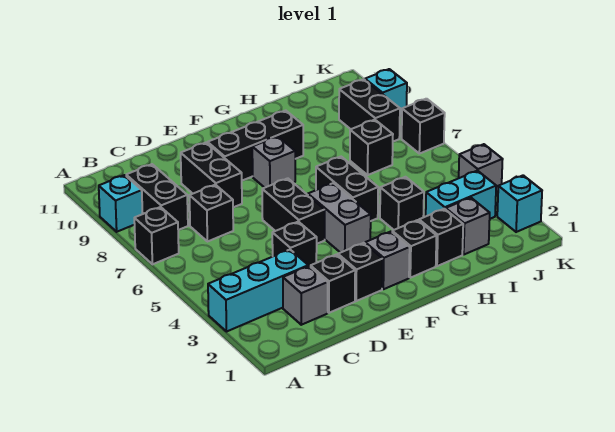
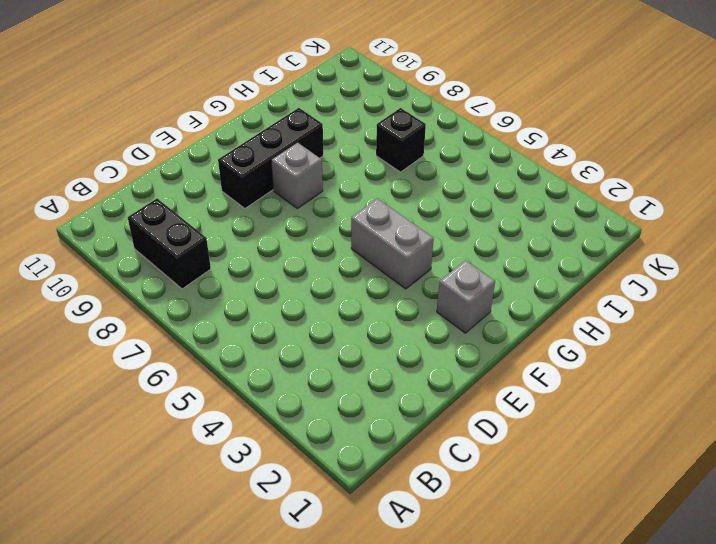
none -> cyan 1x3 brick [208,250,308,332]
none -> black 1x1 brick [134,207,179,264]
none -> cyan 1x1 brick [99,175,143,232]

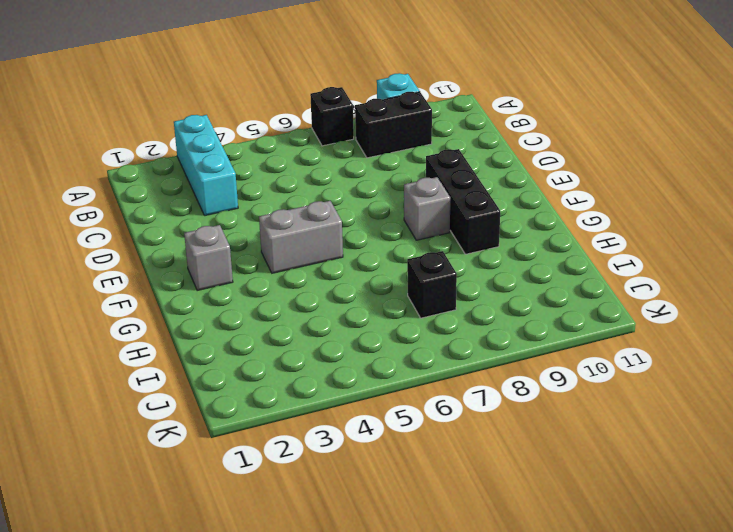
none -> grey 1x1 brick [283,266,328,325]
none -> black 1x1 brick [189,185,233,242]
none -> black 1x1 brick [311,254,355,313]

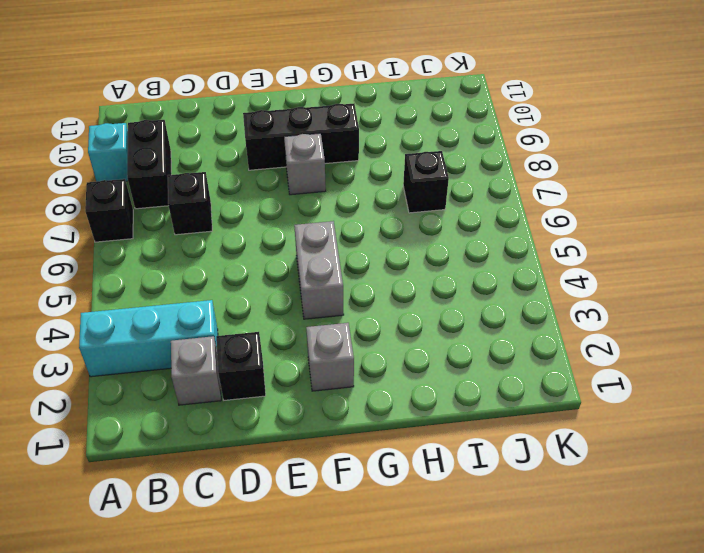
none -> black 1x1 brick [272,222,317,267]
none -> black 1x2 brick [181,143,242,207]
none -> black 1x1 brick [338,243,383,301]

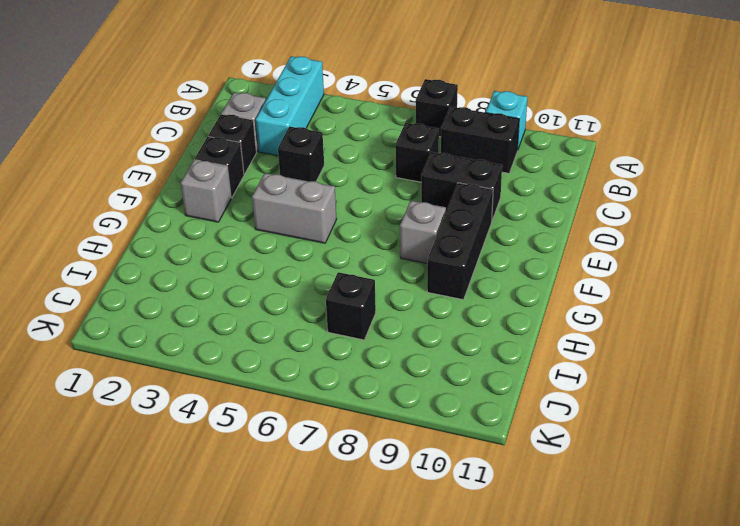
none -> black 1x2 brick [262,178,325,244]
none -> black 1x1 brick [392,220,437,278]
none -> black 1x2 brick [316,157,378,221]

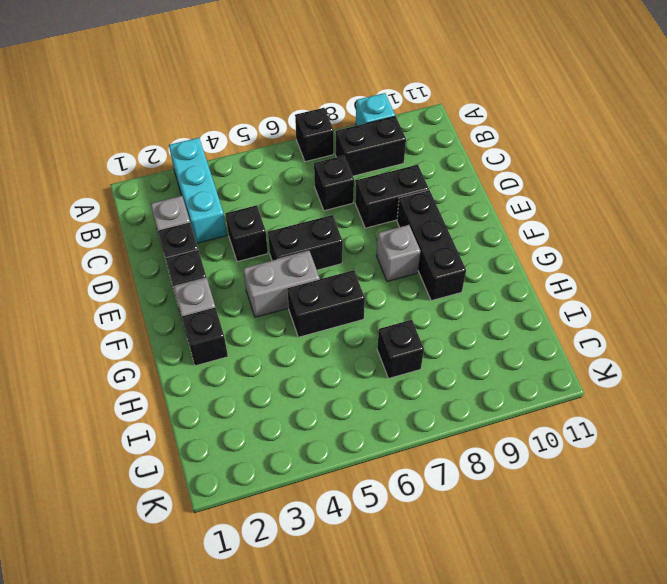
none -> black 1x1 brick [419,209,463,266]
none -> black 1x1 brick [380,177,424,230]
none -> grey 1x1 brick [446,198,490,254]

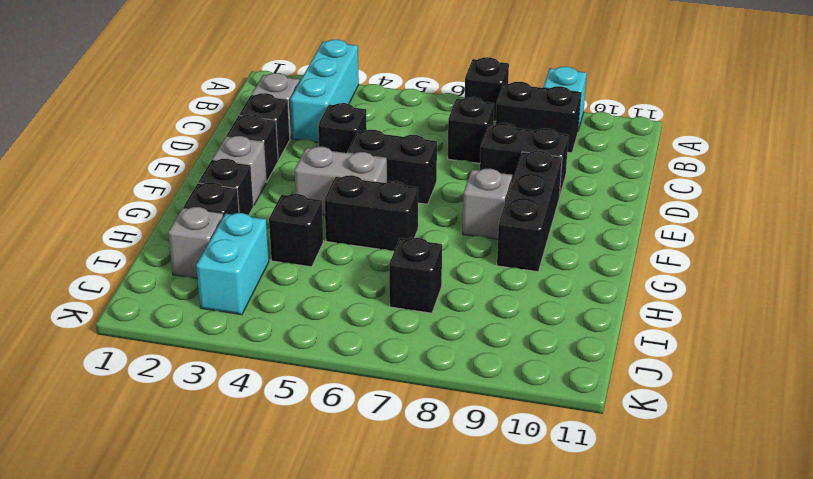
none -> black 1x2 brick [339,79,400,142]
none -> cyan 1x1 brick [497,175,542,232]
none -> grey 1x1 brick [459,144,503,192]

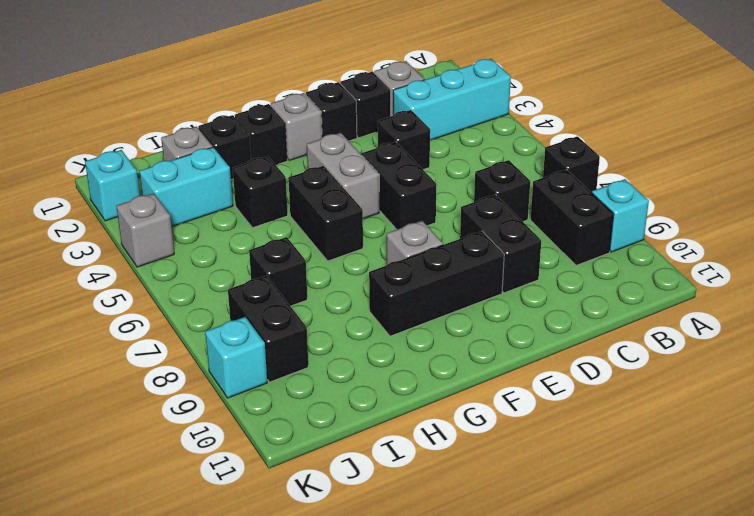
none -> black 1x1 brick [402,99,445,154]

